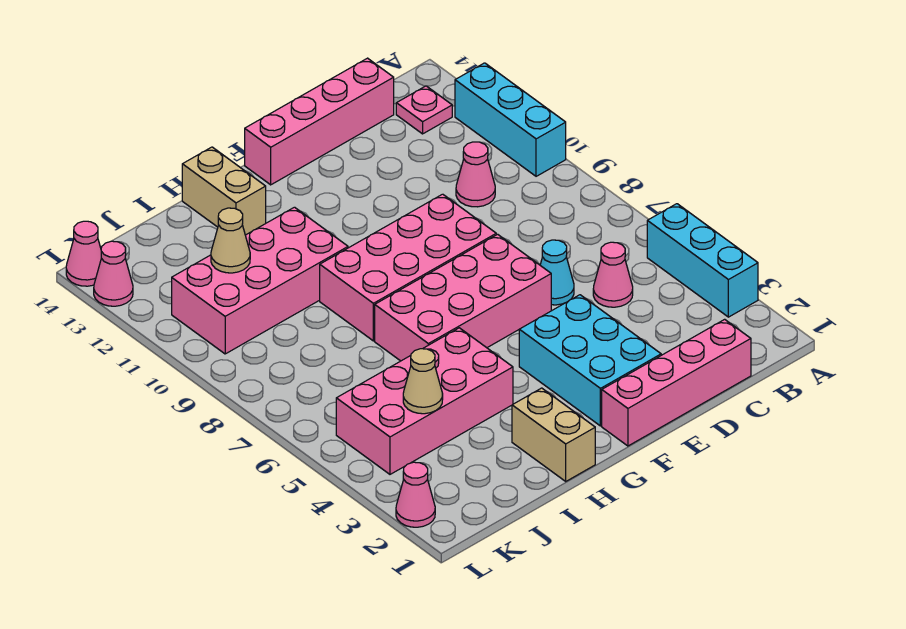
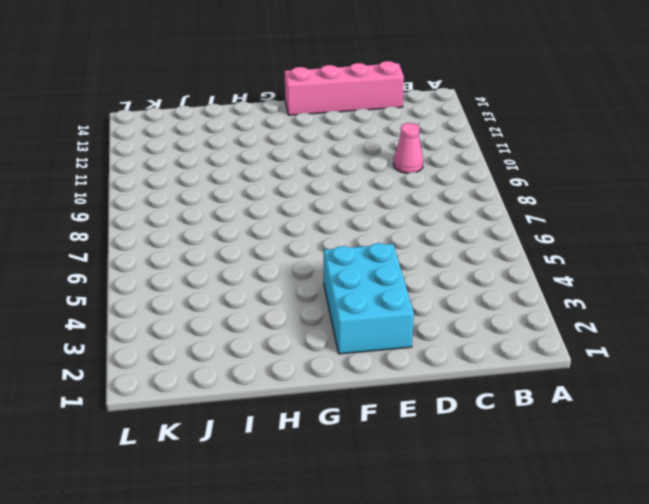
none -> cyan 1x3 brick [647,204,758,317]
none -> cyan 1x3 brick [455,63,566,176]
none -> pink 1x1 plate [396,86,452,134]

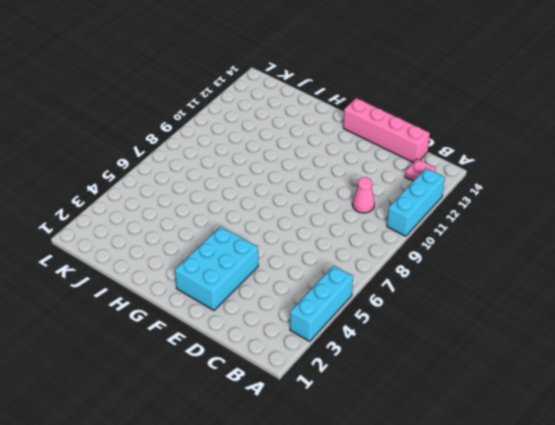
none -> pink 1x4 brick [602,319,751,446]
none -> pink 1x1 cone [593,242,633,307]
none -> cyan 1x1 cone [540,240,574,305]

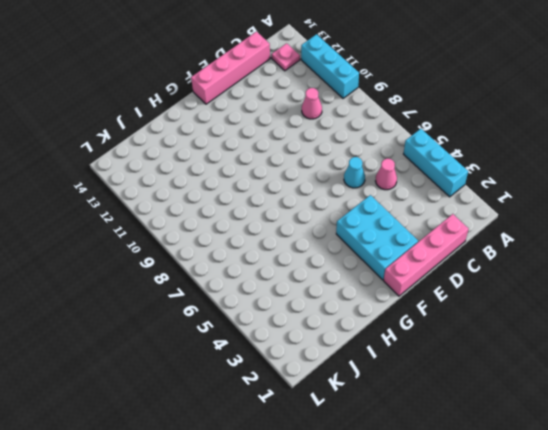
none -> pink 2x4 brick [375,234,551,361]
none -> pink 2x4 brick [320,194,496,341]
none -> tan 1x2 brick [512,388,595,481]

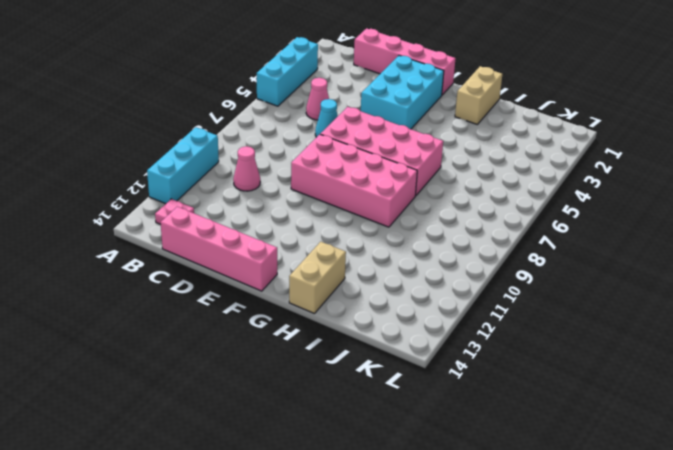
none -> pink 2x4 brick [336,328,513,474]
none -> pink 2x4 brick [172,207,348,354]
none -> pink 1x1 cone [396,462,435,527]

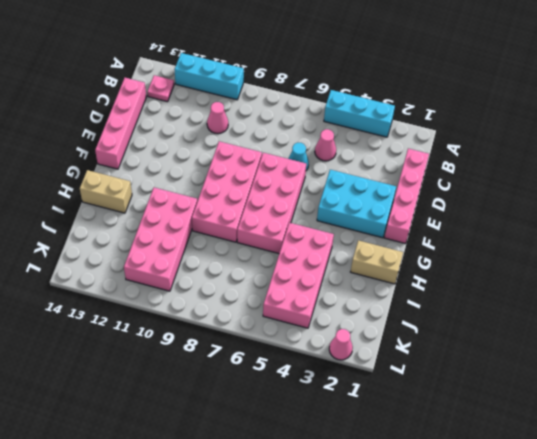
none -> pink 1x1 cone [94,241,133,306]
none -> pink 1x1 cone [66,221,101,286]
none -> tan 1x1 cone [403,349,443,414]

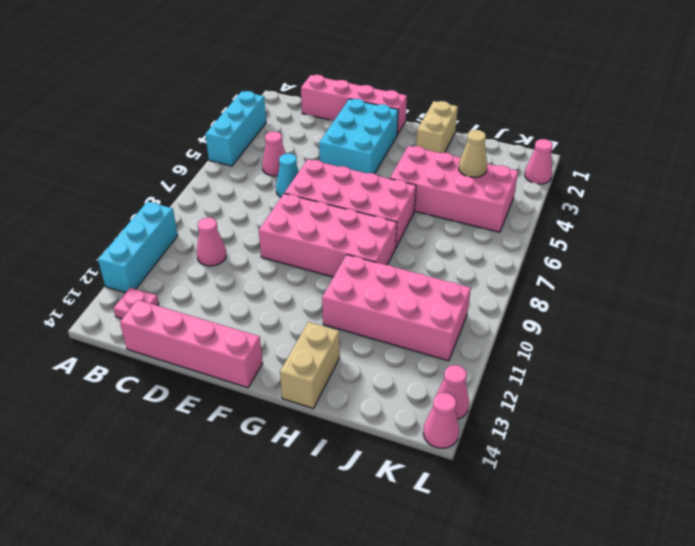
none -> tan 1x1 cone [211,208,250,273]

